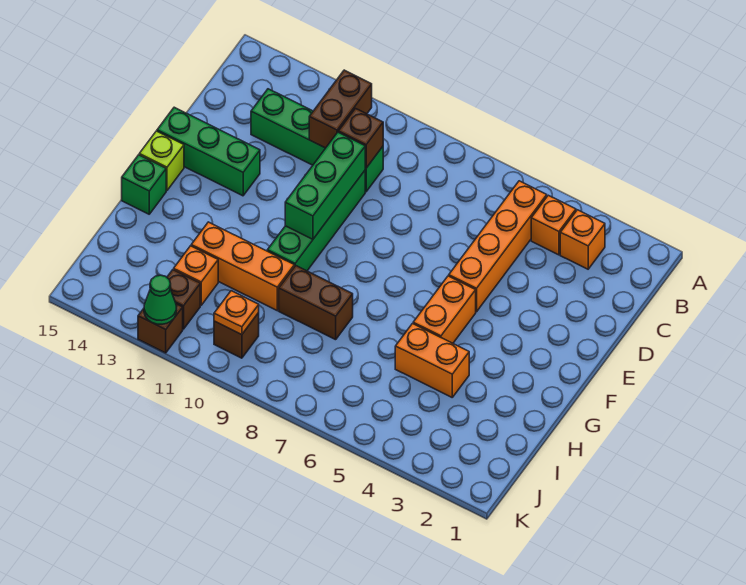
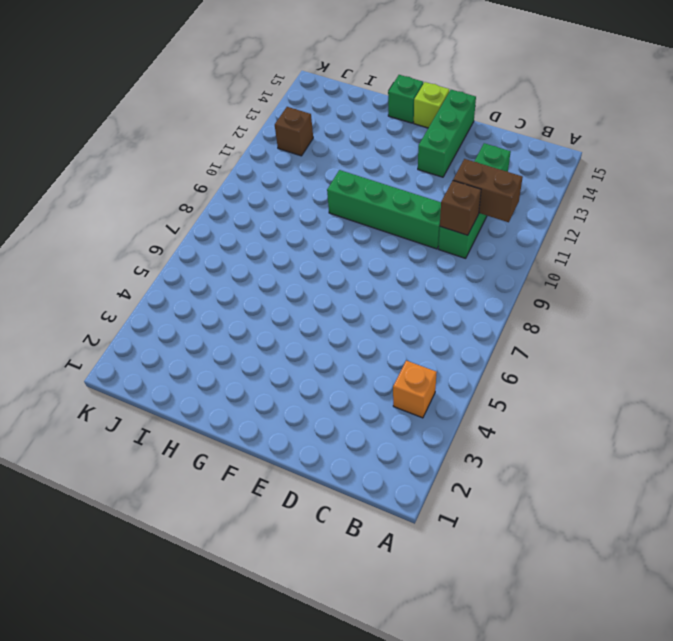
none -> orange 1x1 brick [560,210,605,269]
none -> orange 1x4 brick [449,181,547,312]
none -> orange 1x2 brick [413,276,476,343]

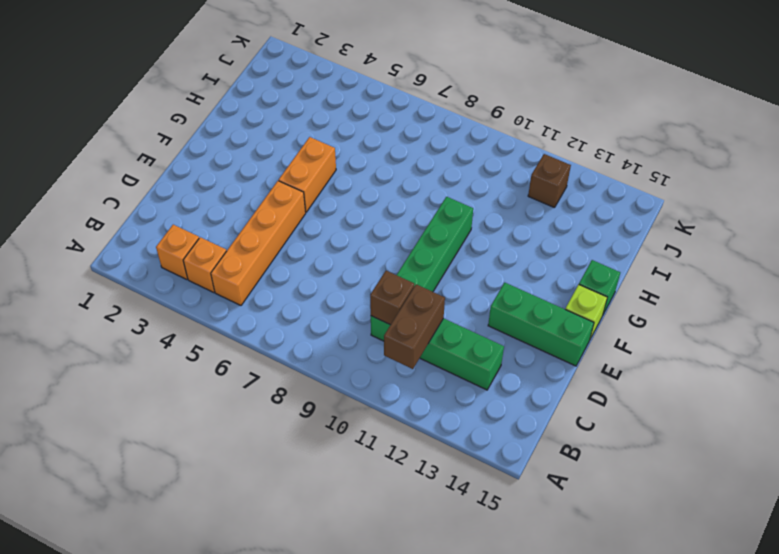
none -> orange 1x2 brick [395,324,469,397]
none -> brown 1x2 brick [279,266,353,340]
none -> orange 1x3 brick [191,222,294,310]

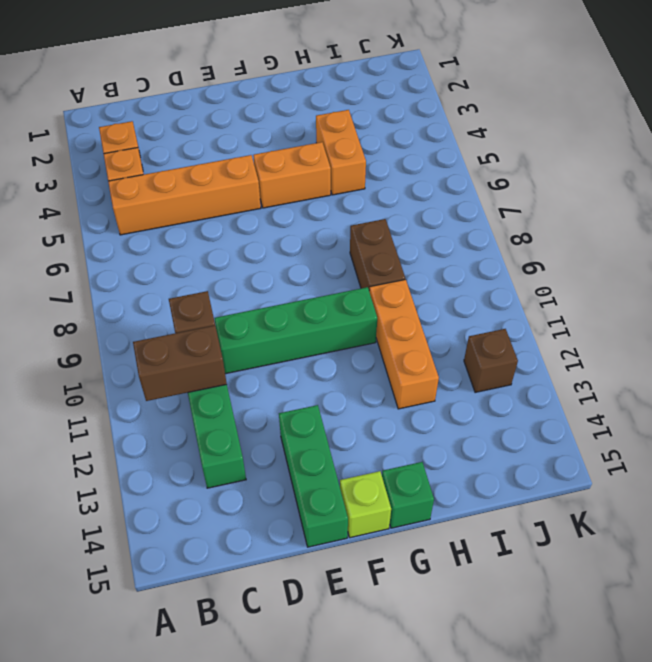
none -> orange 1x1 brick [174,246,218,305]
none -> brown 1x1 brick [214,313,259,358]
none -> brown 1x1 brick [138,304,183,353]

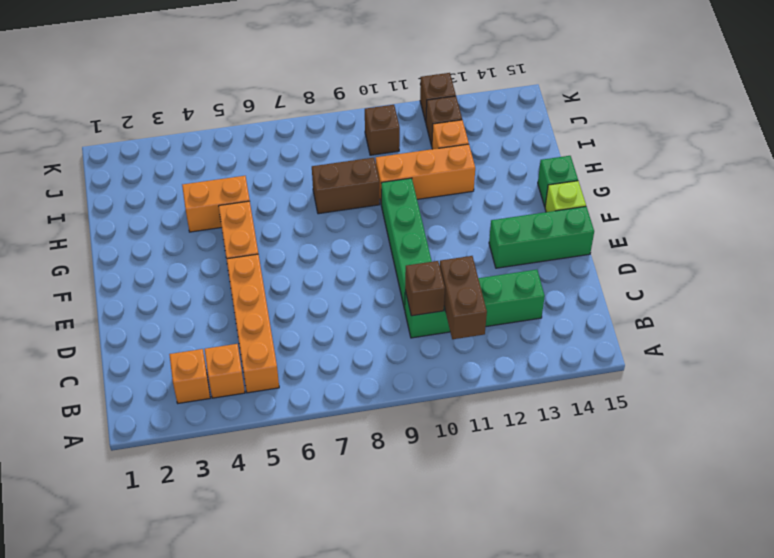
none -> green 1x3 brick [285,132,365,239]
none -> orange 1x1 plate [214,291,259,335]
none -> green 1x1 cone [144,275,177,324]

